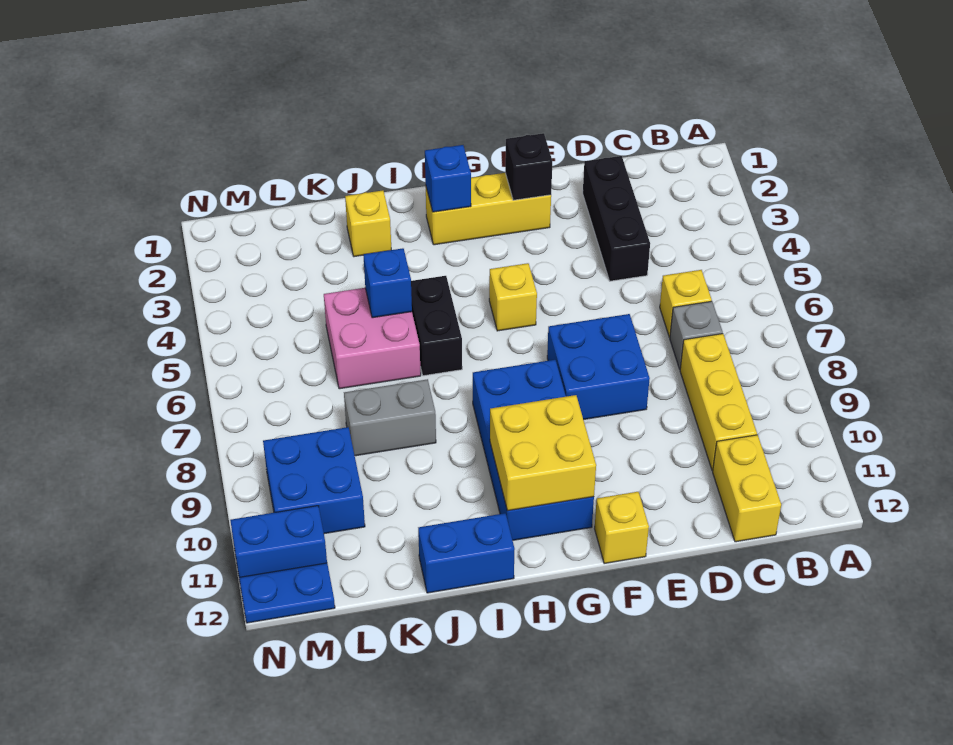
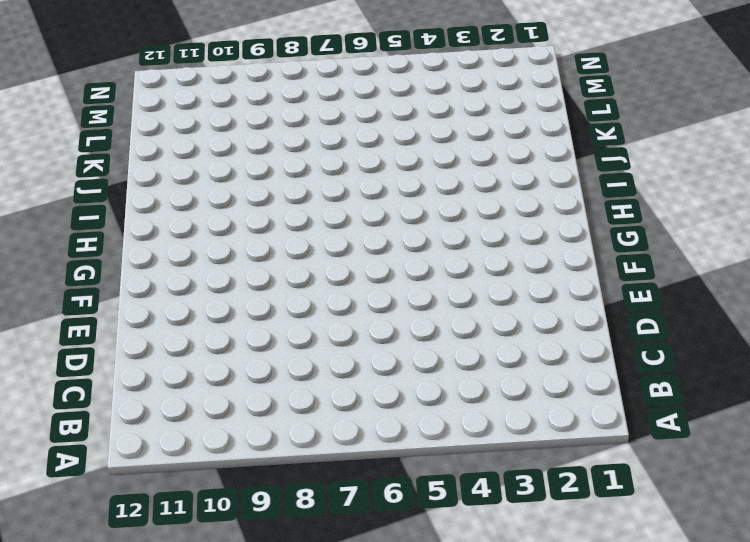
none -> yellow 1x1 brick [660,270,712,338]
none -> grey 1x1 brick [670,301,723,369]
none -> yellow 1x3 brick [680,334,757,471]

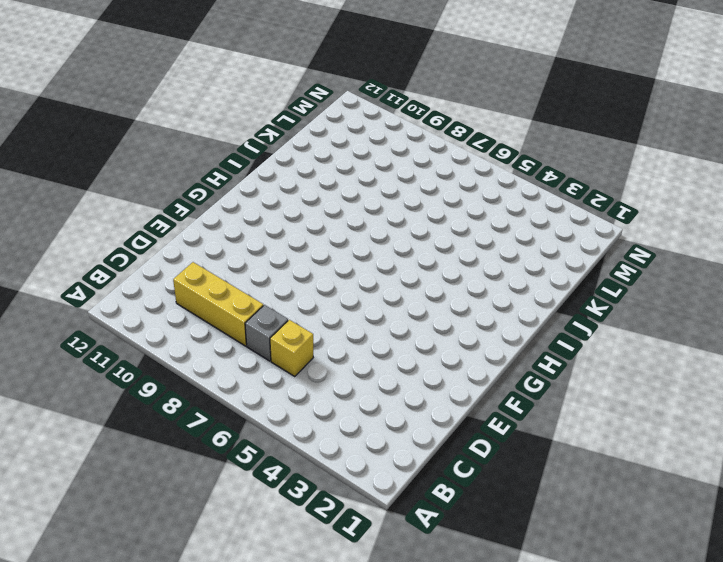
none -> yellow 1x2 brick [713,435,781,542]
none -> black 1x3 brick [583,156,650,281]
none -> blue 2x2 brick [547,314,650,420]

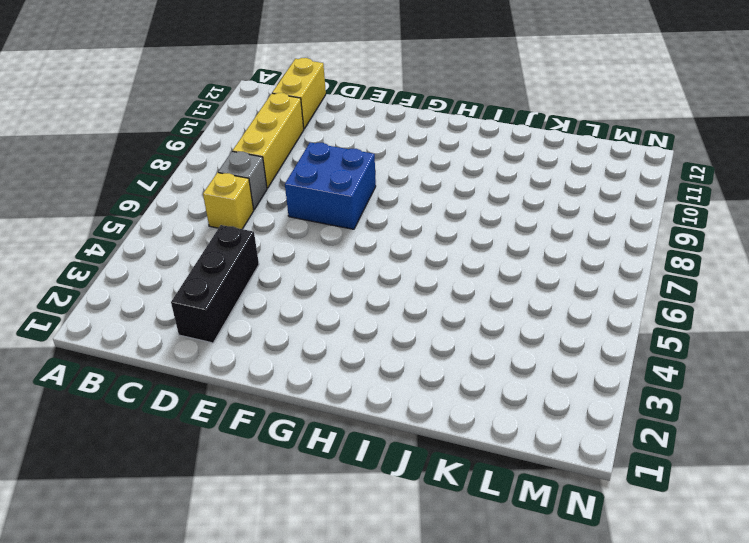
none -> yellow 1x3 brick [426,173,551,245]
none -> yellow 1x1 brick [595,492,649,564]
none -> yellow 1x1 brick [489,263,537,331]

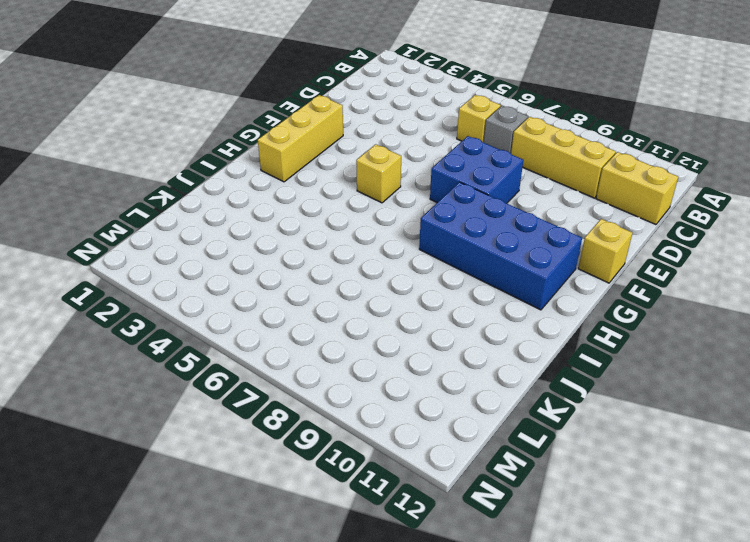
none -> black 1x3 brick [583,156,650,281]
none -> black 1x2 brick [411,276,462,376]
none -> blue 1x2 brick [418,513,515,593]

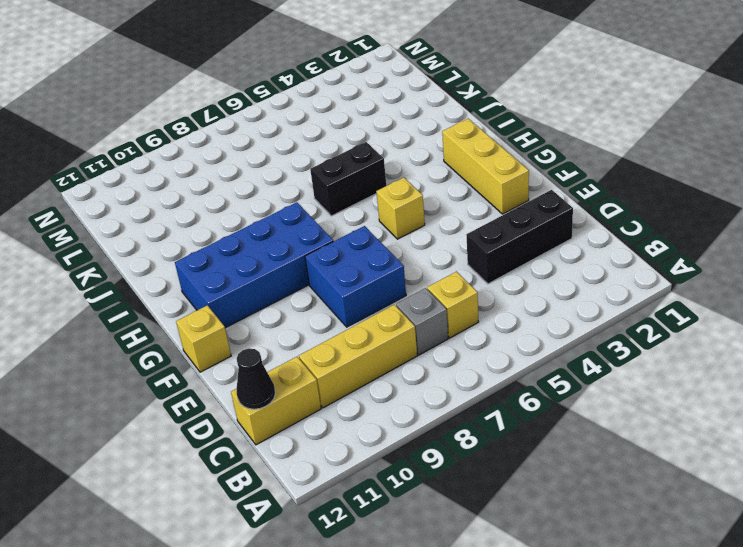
black 1x1 cone [236,349,275,409] -> none
none -> blue 1x2 brick [418,513,515,593]
none -> yellow 1x1 brick [345,190,391,257]
none -> pink 2x2 brick [324,288,421,389]

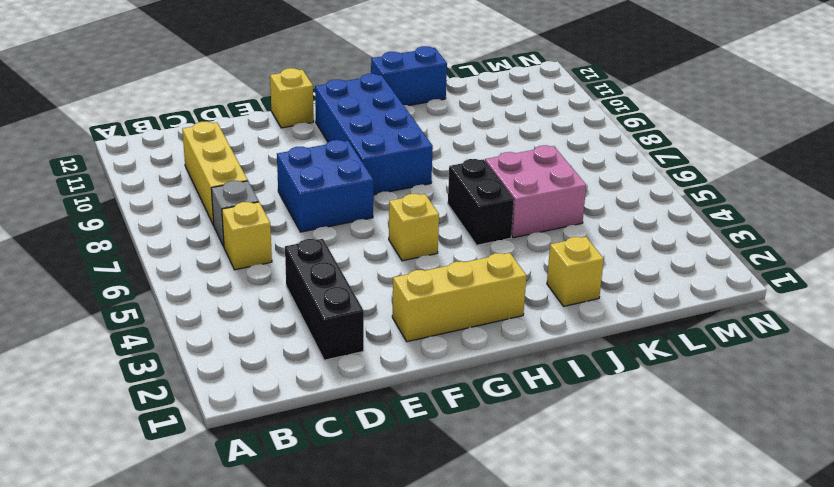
none -> yellow 1x2 brick [713,435,781,542]
none -> grey 1x2 brick [344,379,436,456]
none -> blue 2x2 brick [263,427,365,534]

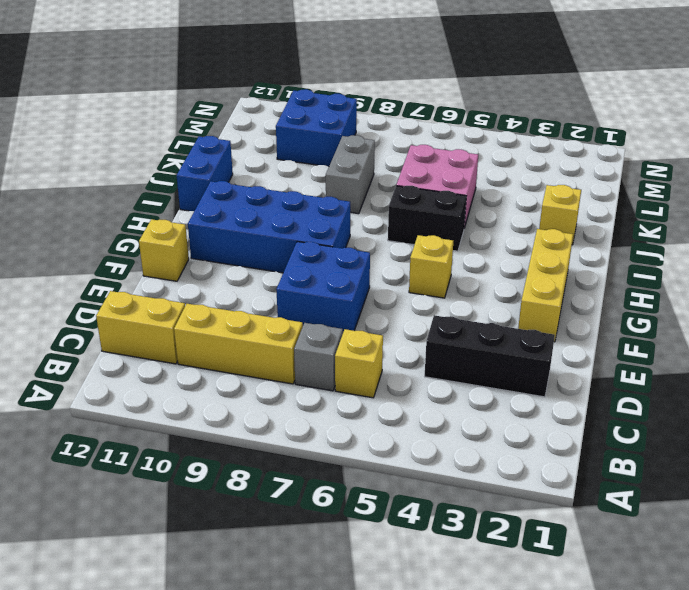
none -> blue 1x2 brick [230,506,327,577]
none -> blue 1x2 plate [239,563,335,623]
none -> black 1x1 brick [505,133,552,200]

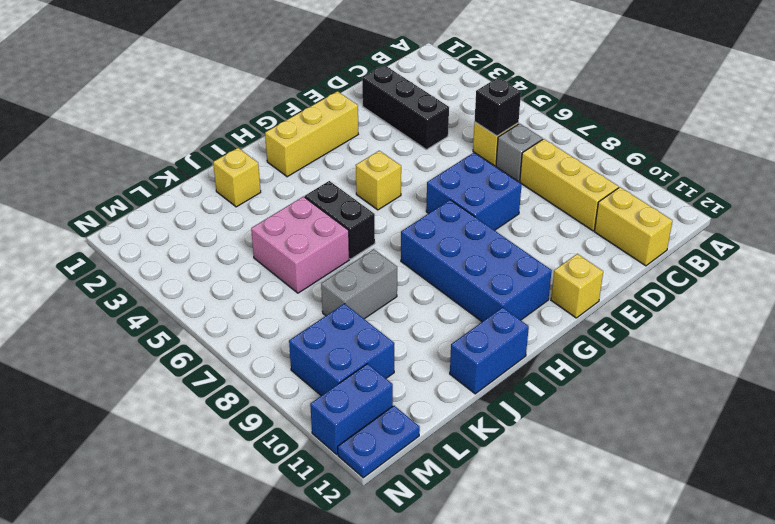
black 1x1 brick [475,78,521,136] -> black 1x1 brick moved to [505,133,552,200]
none -> yellow 2x2 brick [490,395,596,511]
none -> blue 1x1 brick [425,145,471,212]
none -> blue 1x1 brick [363,248,412,318]

